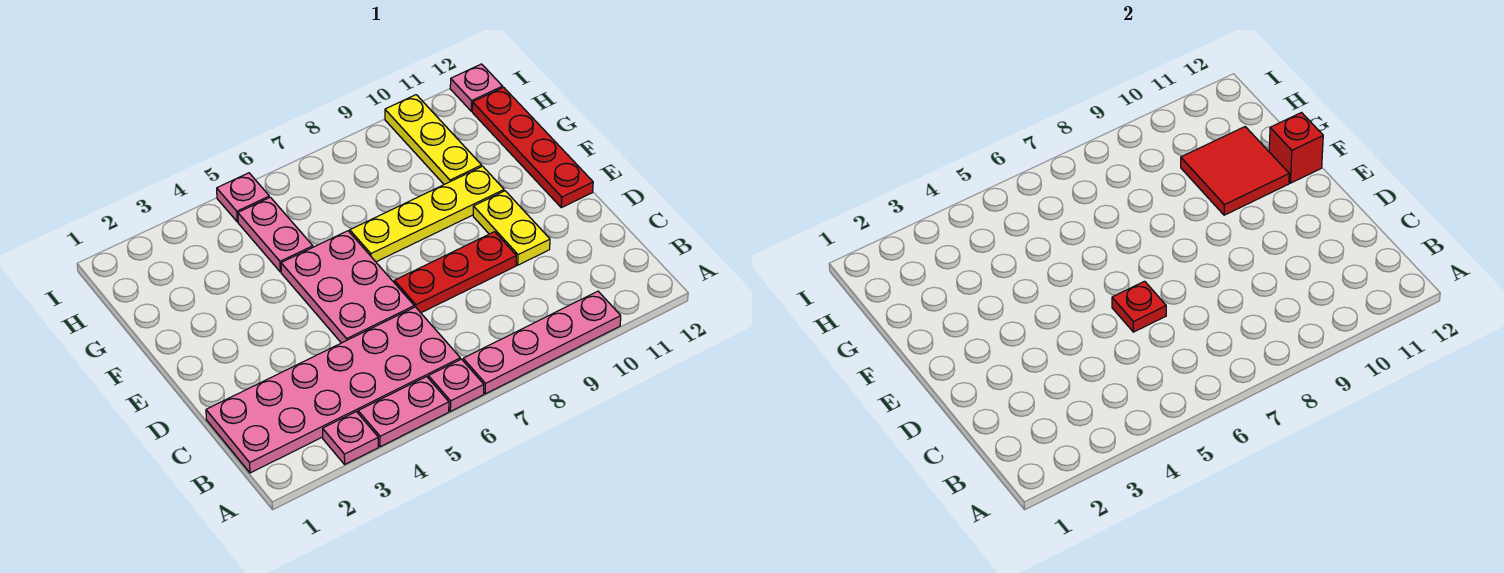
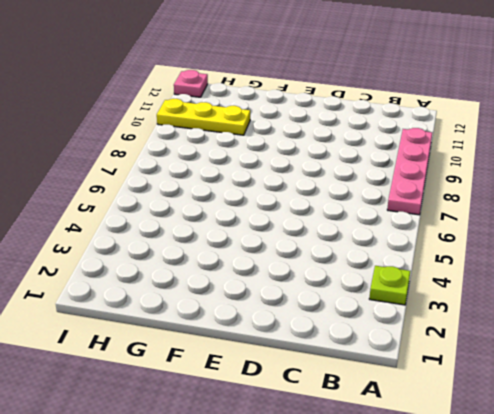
lime 1x1 plate [369,266,410,305] -> pink 1x1 plate [323,412,378,464]
none -> pink 1x2 plate [358,377,449,447]
none -> pink 1x1 plate [428,359,484,411]
none -> pink 2x6 plate [206,307,460,473]

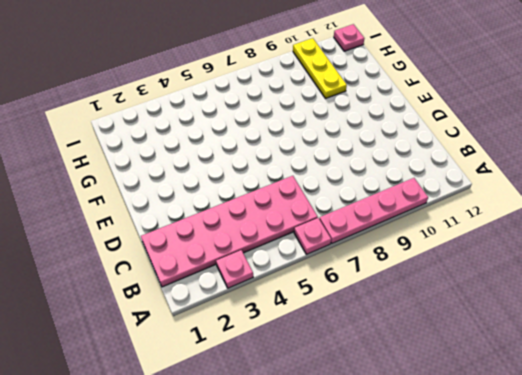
none -> pink 1x2 plate [358,377,449,447]
none -> pink 2x3 plate [281,231,414,343]
none -> red 1x3 plate [394,232,516,313]

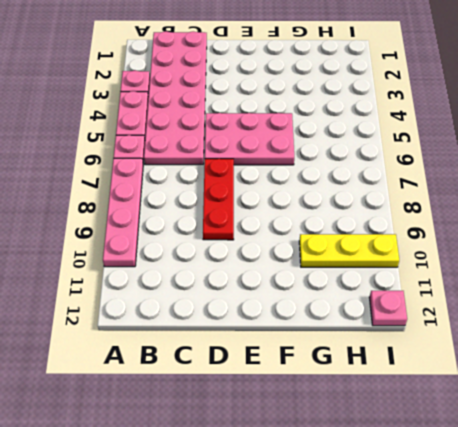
none -> yellow 1x2 plate [473,191,550,265]
none -> red 1x4 plate [472,87,593,208]
none -> yellow 1x4 plate [350,166,504,262]

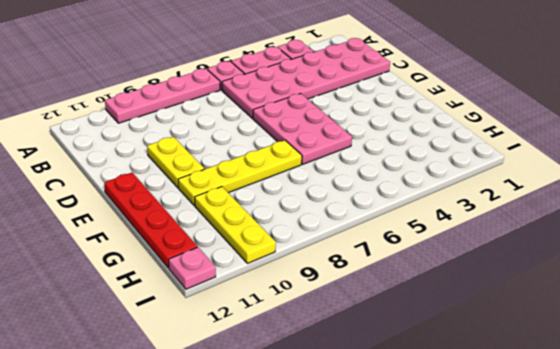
none -> red 1x3 plate [394,232,516,313]
none -> pink 1x2 plate [238,197,313,272]
none -> pink 1x1 plate [217,173,269,222]

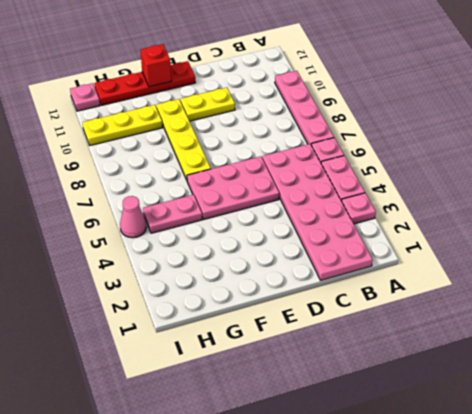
pink 1x1 cone [120,196,146,238] -> pink 1x1 plate [217,173,269,222]
none -> red 1x3 plate [394,232,516,313]
none -> red 1x1 plate [1112,281,1166,332]
none -> red 2x2 tile [1181,127,1289,215]

